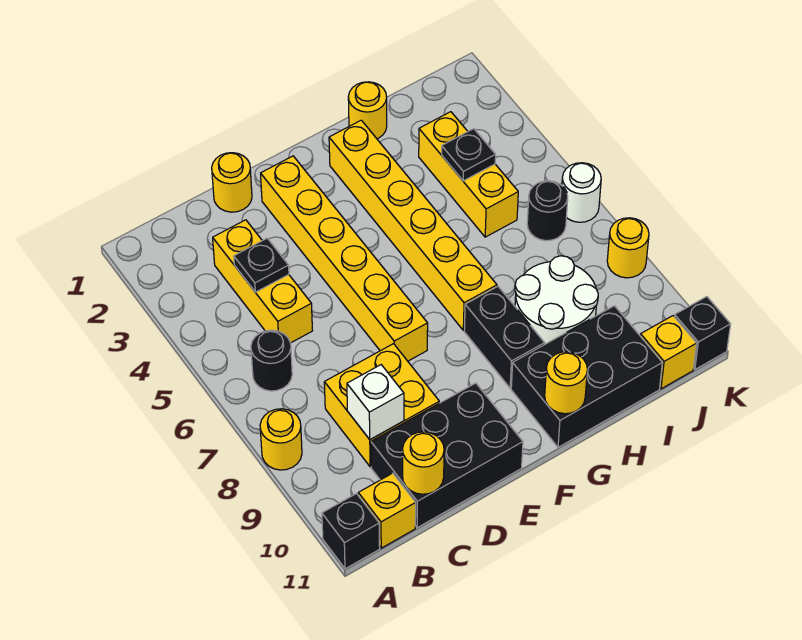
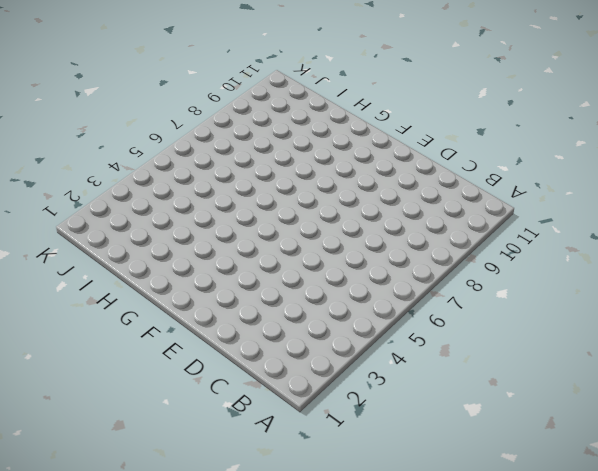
none -> yellow 1x1 round brick [260,409,302,470]
none -> black 1x1 brick [322,494,380,569]
none -> black 1x1 round brick [251,330,292,391]

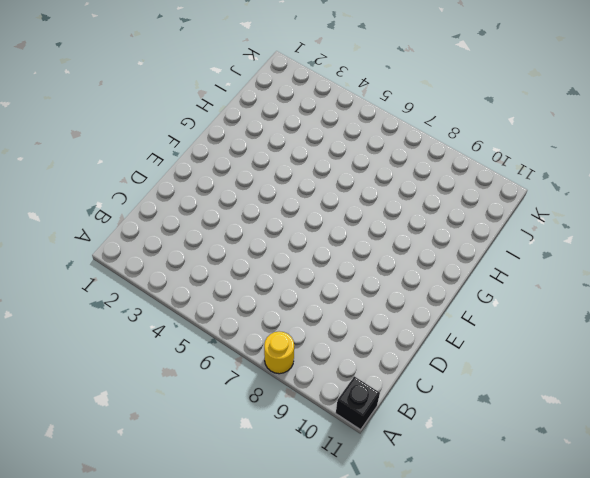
none -> black 1x1 round brick [251,330,292,391]
none -> yellow 1x1 brick [358,473,416,548]
none -> yellow 1x3 brick [213,220,312,343]

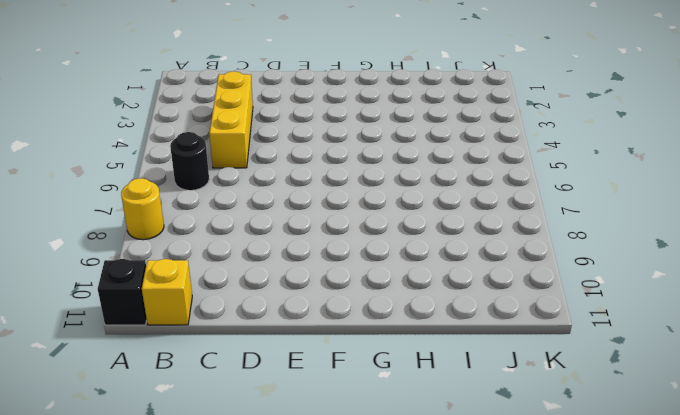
none -> yellow 2x2 brick [324,344,439,467]
none -> black 2x3 brick [371,383,523,528]
none -> yellow 1x1 round brick [212,153,252,212]

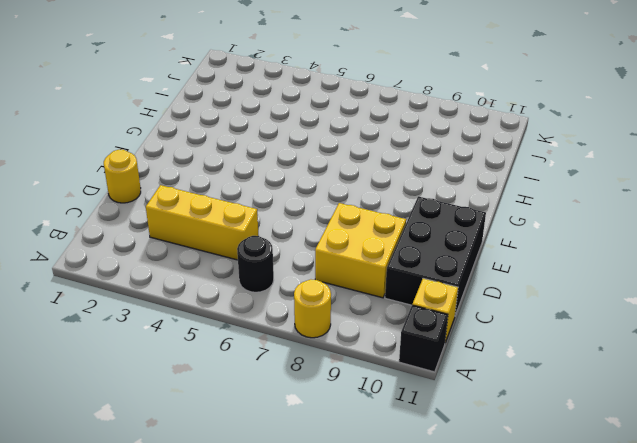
none -> yellow 1x6 brick [261,156,428,361]
none -> yellow 1x6 brick [329,120,497,330]
none -> black 1x2 brick [464,287,545,388]

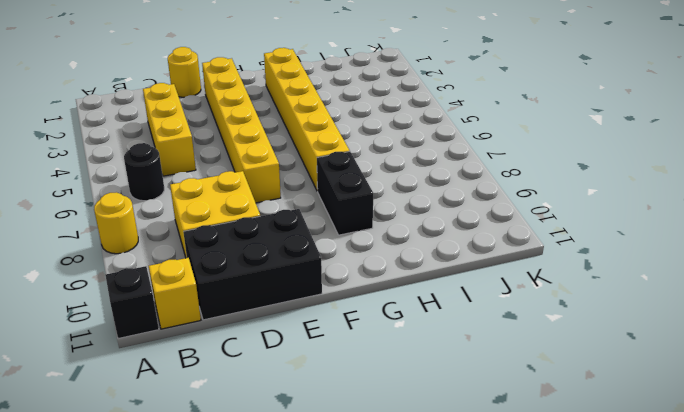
none -> black 2x3 brick [511,306,662,447]
none -> yellow 1x1 round brick [348,82,387,139]
none -> white 2x2 round brick [515,256,598,345]

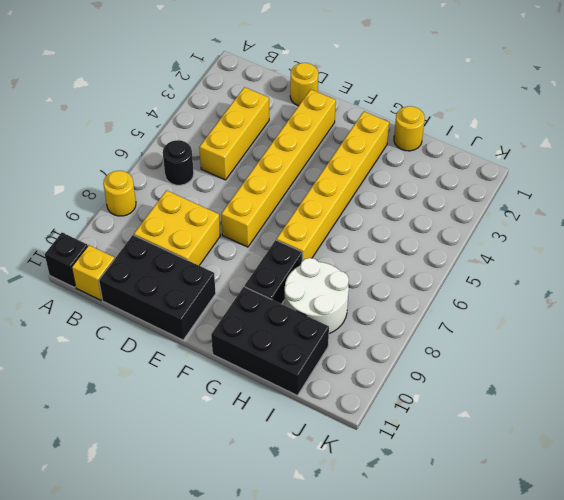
none -> yellow 1x3 brick [419,112,518,237]
none -> black 1x1 round brick [527,181,568,241]
none -> yellow 1x1 brick [640,316,697,389]

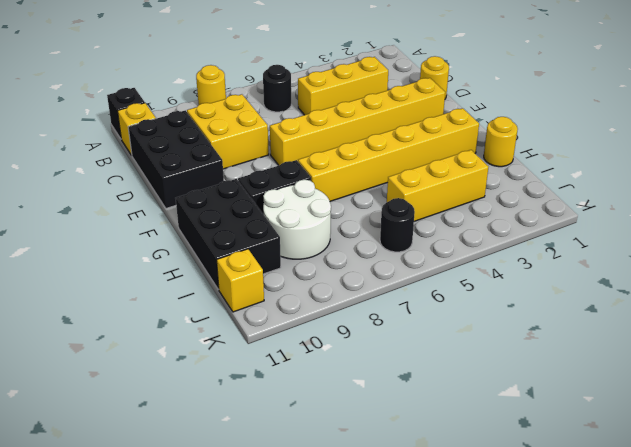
none -> white 1x1 round brick [562,163,601,222]
none -> yellow 1x1 round brick [607,218,649,278]
none -> black 1x1 brick [674,297,731,369]

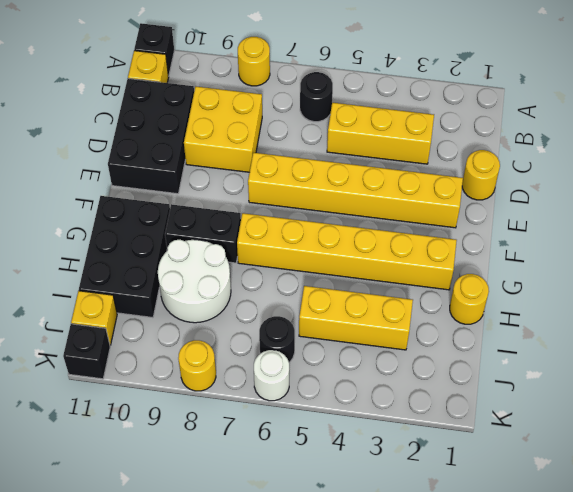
none -> black 1x1 plate [234,238,289,292]
none -> white 1x1 brick [347,365,404,440]
none -> yellow 1x1 round brick [403,432,444,494]

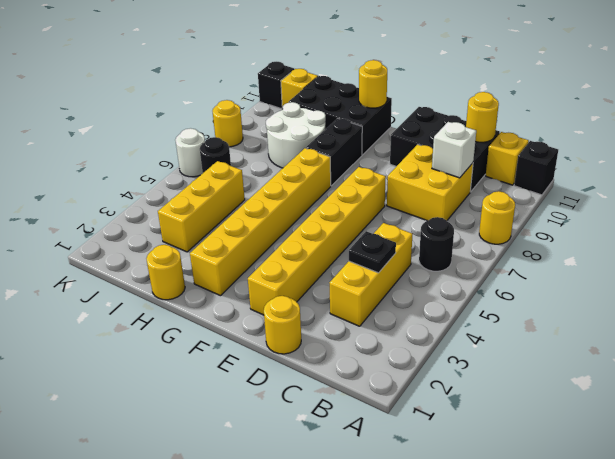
none -> black 1x1 plate [442,129,496,181]

